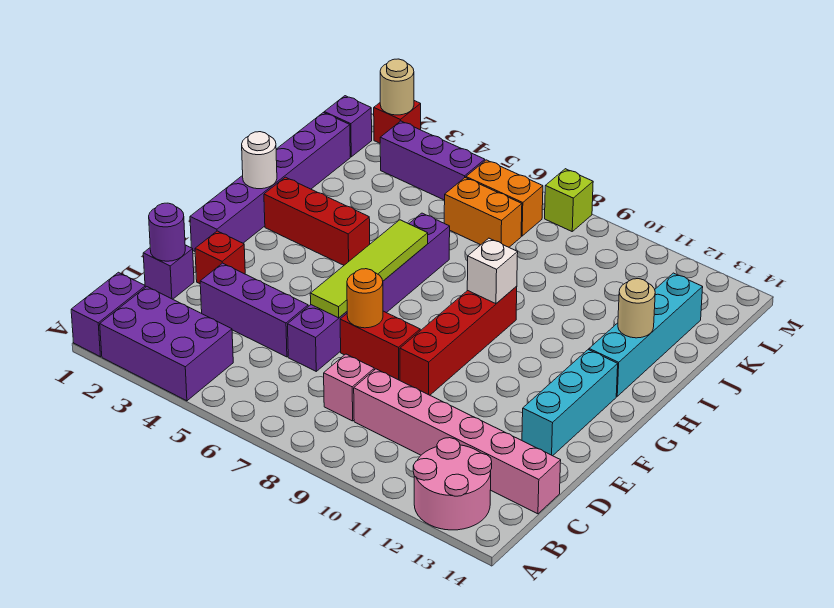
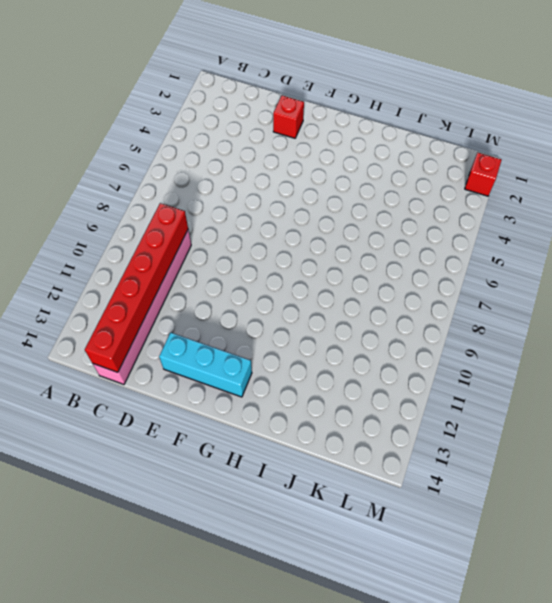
red 1x6 brick [85,203,188,372] -> none
none -> purple 1x2 brick [71,272,145,357]
none -> purple 2x3 brick [100,287,233,401]
none -> pink 2x2 round brick [413,438,492,530]

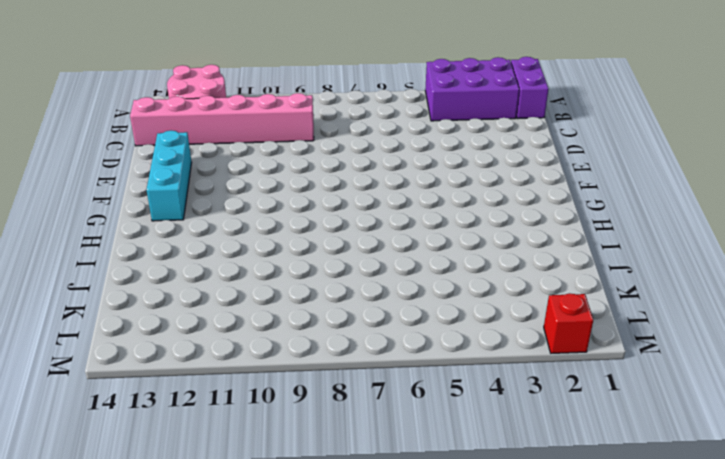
none -> pink 1x1 brick [324,354,374,421]
none -> purple 1x1 brick [143,245,194,299]
none -> purple 1x3 brick [200,263,308,357]

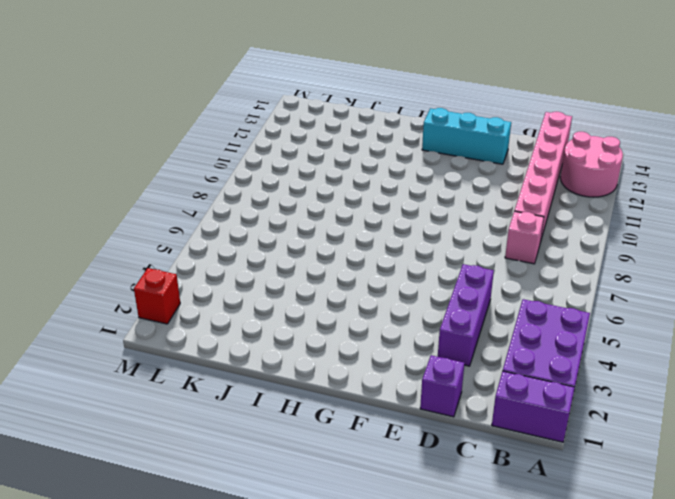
none -> purple 1x6 brick [288,213,450,371]
none -> red 1x1 brick [195,231,245,284]
none -> red 1x2 brick [340,311,420,380]

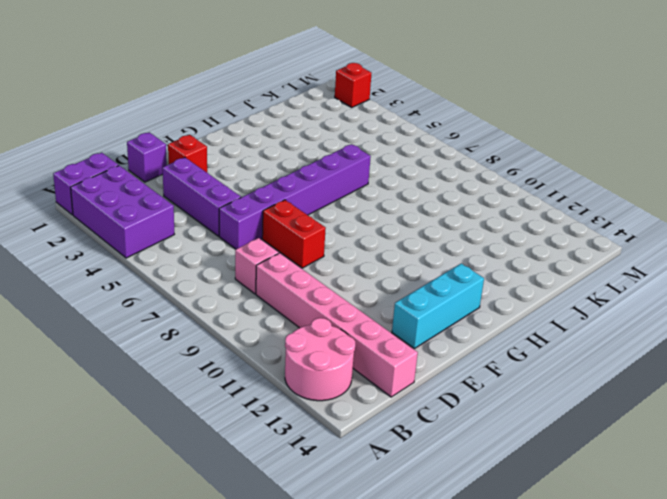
none -> red 1x4 brick [400,286,517,395]
none -> purple 1x6 brick [190,113,350,251]
none -> red 1x3 brick [264,177,370,265]

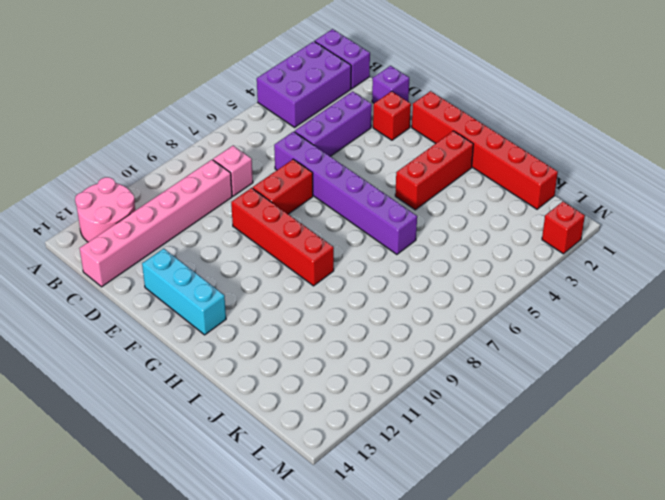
red 1x6 brick [412,91,558,209] -> purple 1x6 brick [190,113,350,251]
none -> cyan 1x4 brick [589,273,703,396]
none -> orange 1x2 brick [444,178,522,247]
none -> purple 1x1 brick [324,96,372,157]

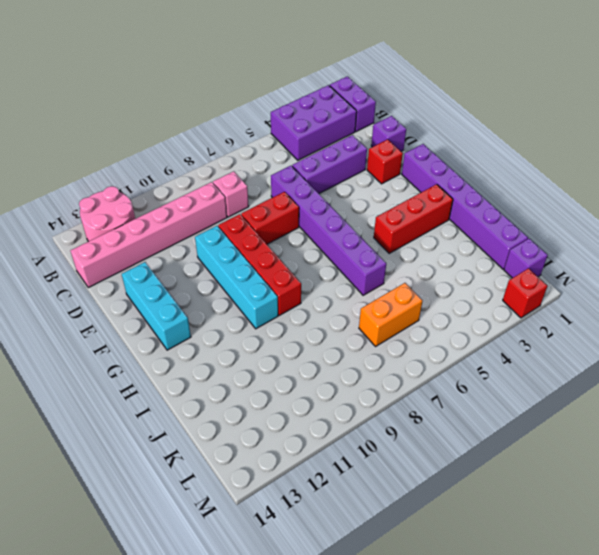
cyan 1x4 brick [195,226,278,329] -> cyan 1x4 brick moved to [589,273,703,396]
none -> purple 1x3 brick [380,121,485,200]
none -> orange 1x2 brick [466,160,543,236]
none -> lime 1x1 brick [545,169,593,231]

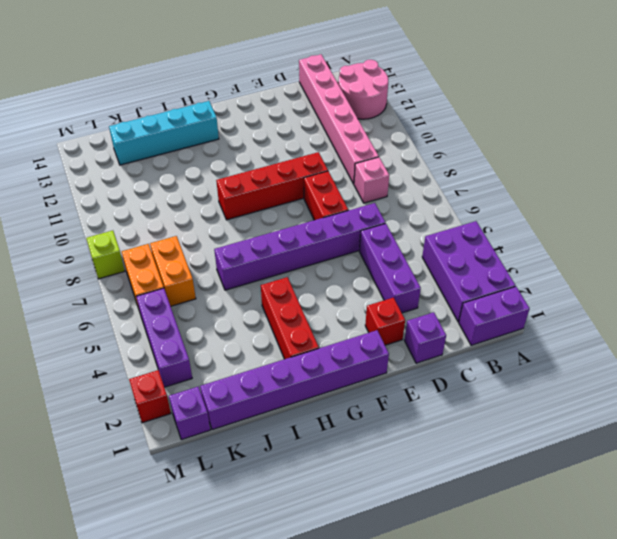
none -> cyan 1x3 brick [522,350,618,456]
none -> purple 1x1 round brick [149,203,185,261]
none -> lime 1x4 tile [310,220,428,318]

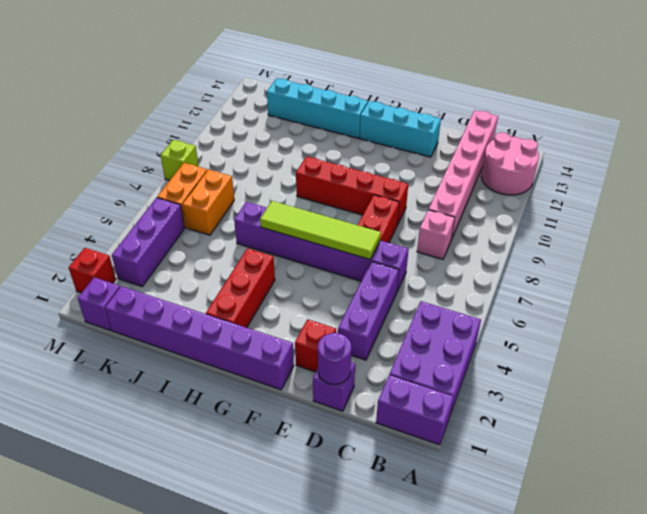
none -> orange 1x1 round brick [347,269,383,328]
none -> white 1x1 round brick [242,132,277,189]
none -> white 1x1 brick [467,238,518,304]

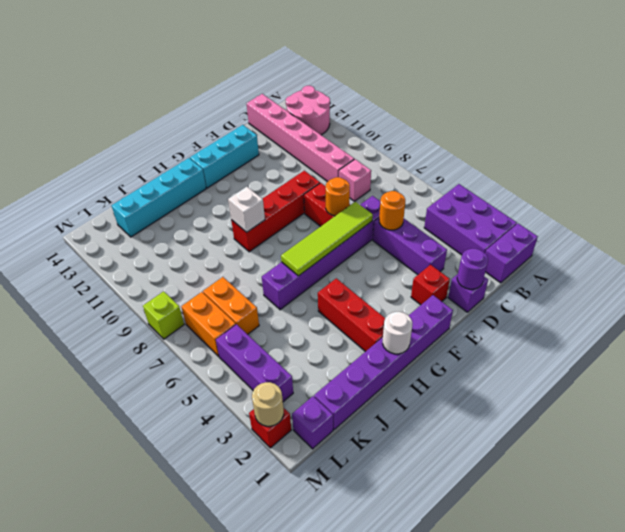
orange 1x1 round brick [379,191,405,230] -> none
none -> tan 1x1 round brick [618,279,655,338]

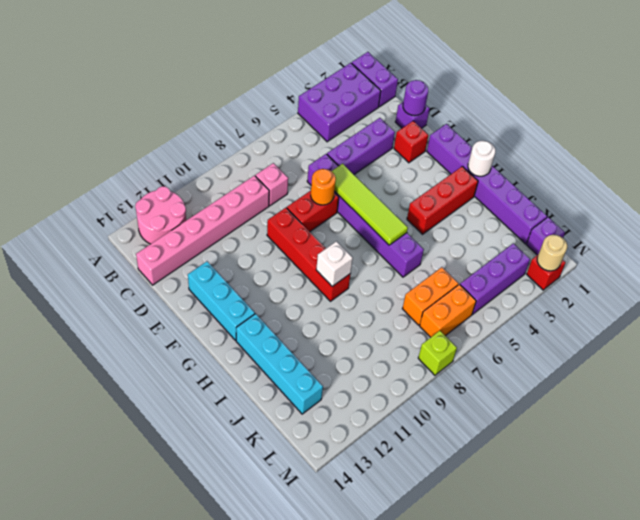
none -> tan 1x1 round brick [618,279,655,338]

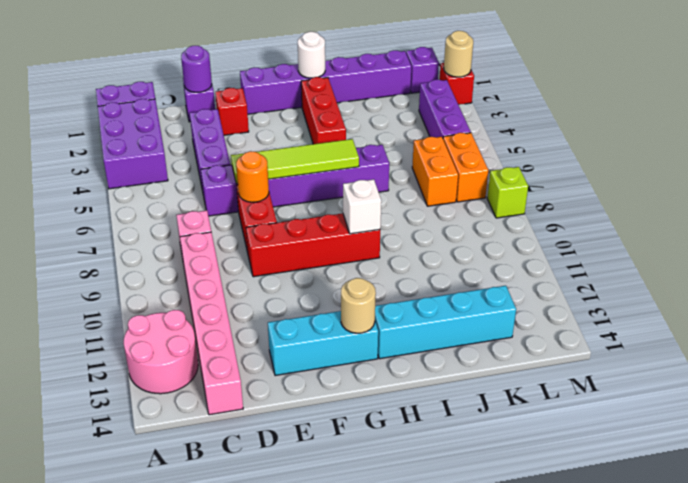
tan 1x1 round brick [341,278,376,333] -> tan 1x1 round brick moved to [618,279,655,338]

